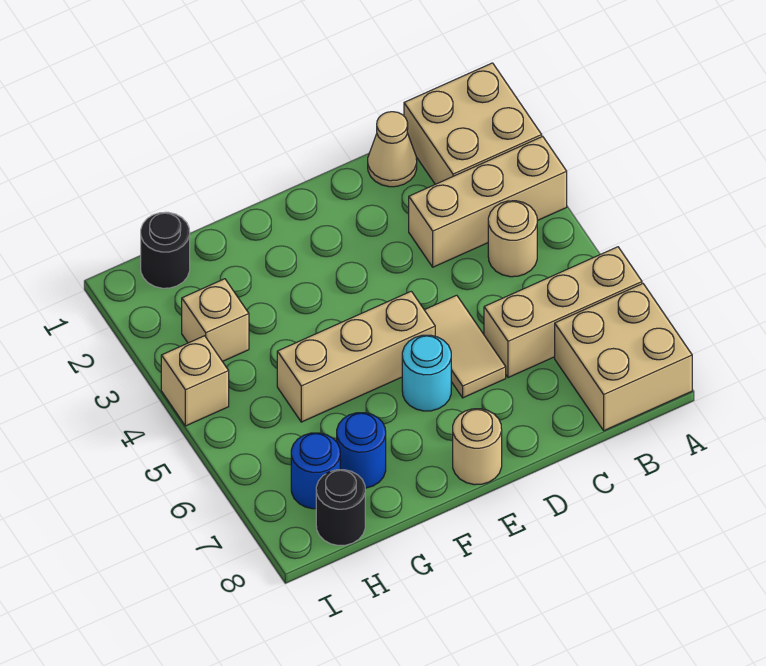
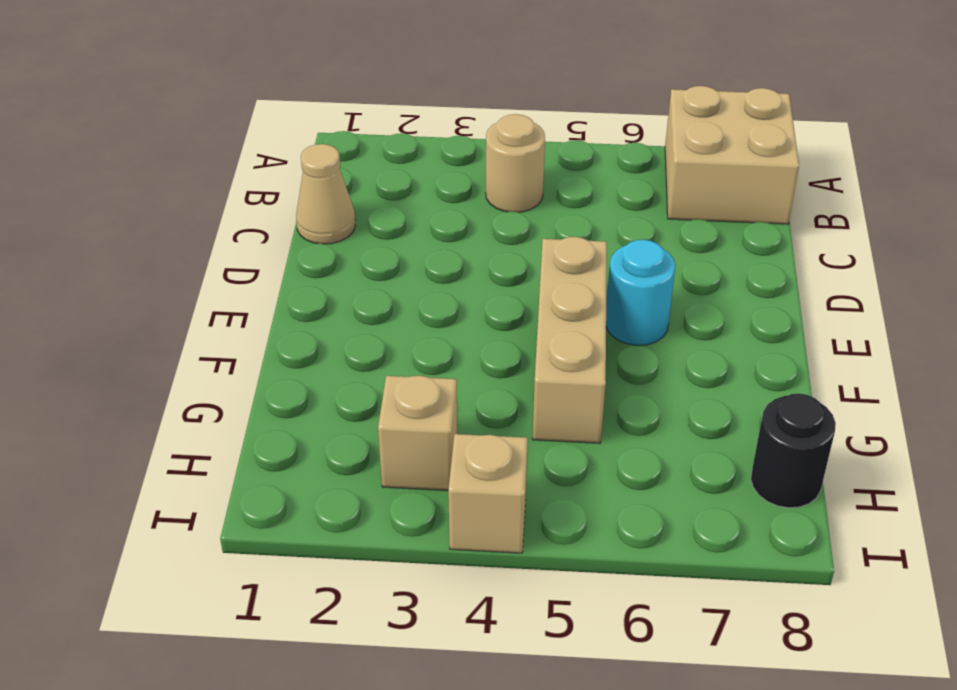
none -> tan 2x2 brick [404,63,542,184]
none -> tan 1x3 brick [409,136,567,267]
none -> tan 1x3 brick [484,247,642,378]

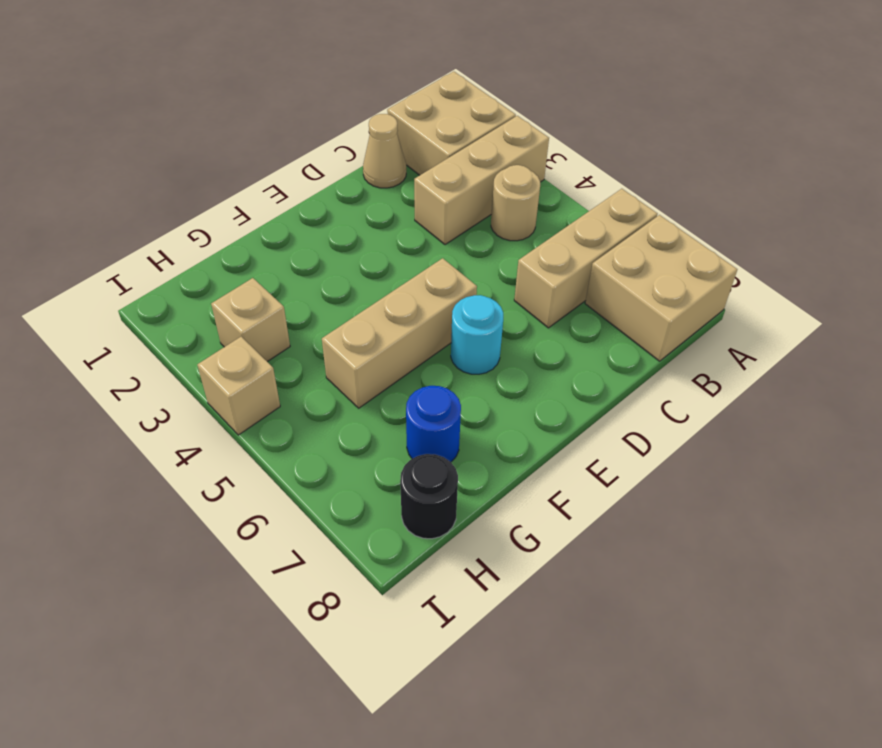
none -> tan 1x2 tile [425,295,506,398]
none -> tan 1x1 round brick [453,409,502,485]
none -> black 1x1 round brick [141,212,190,288]

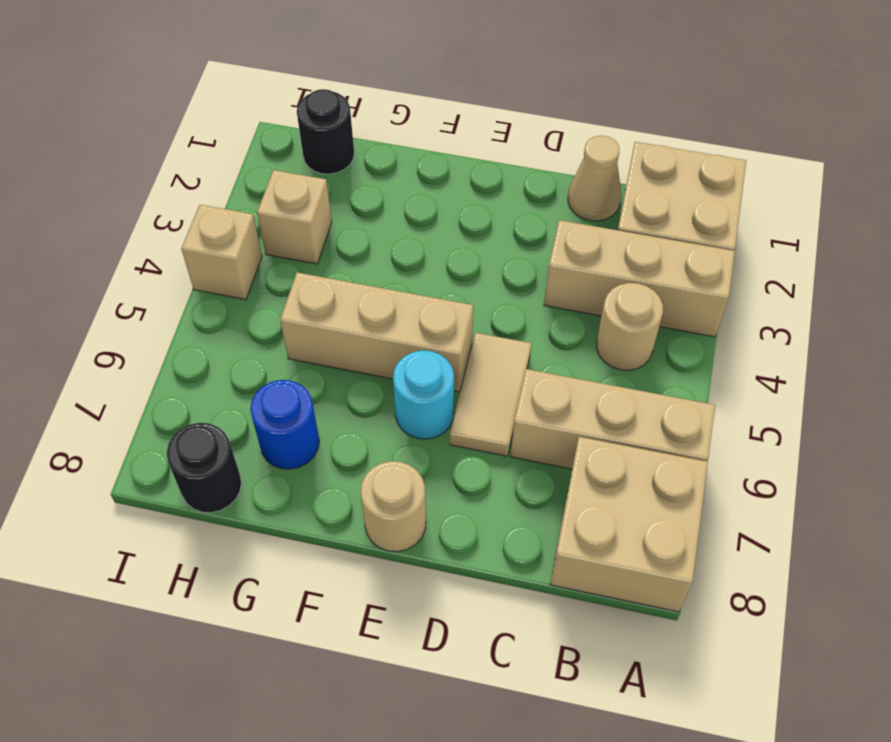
none -> blue 1x1 round brick [291,433,340,509]

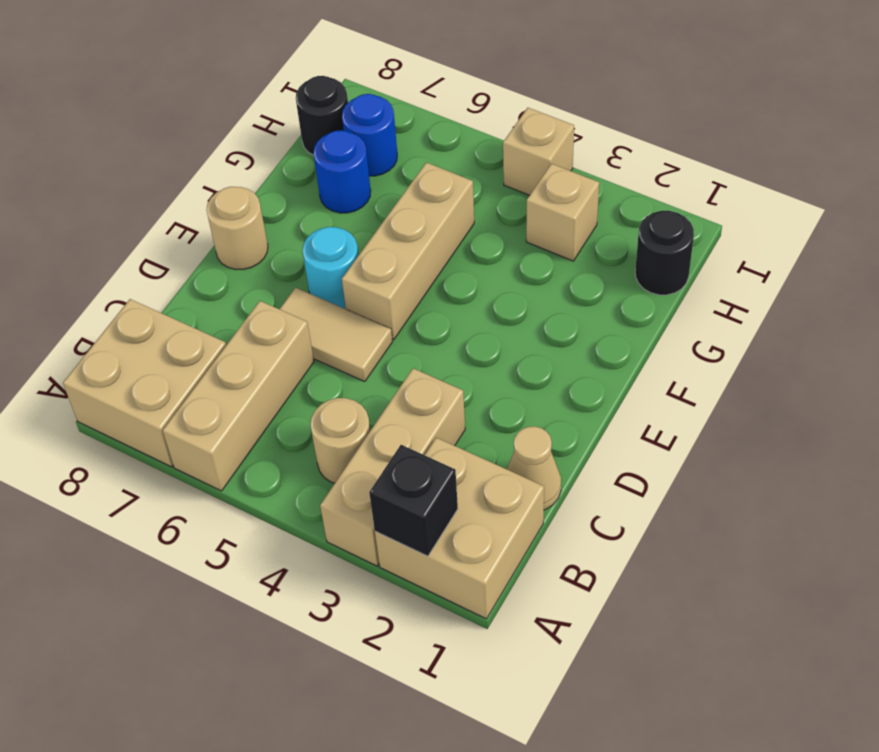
black 1x1 brick [369,445,458,556] -> none

